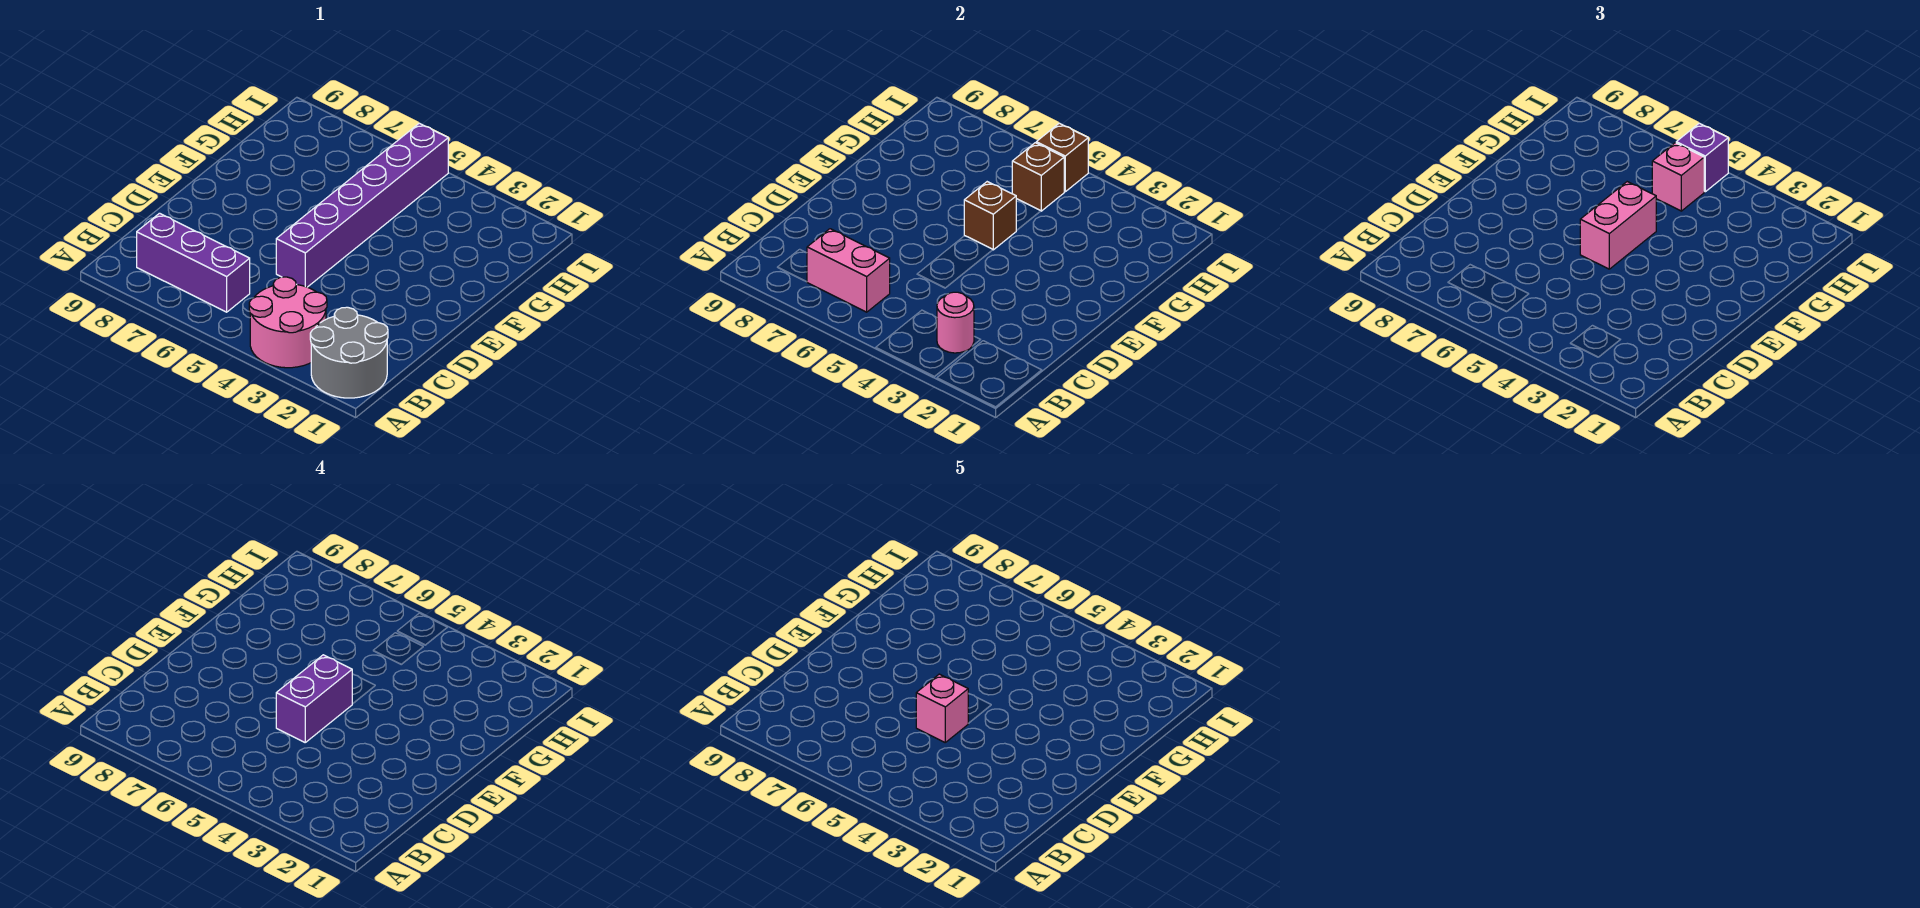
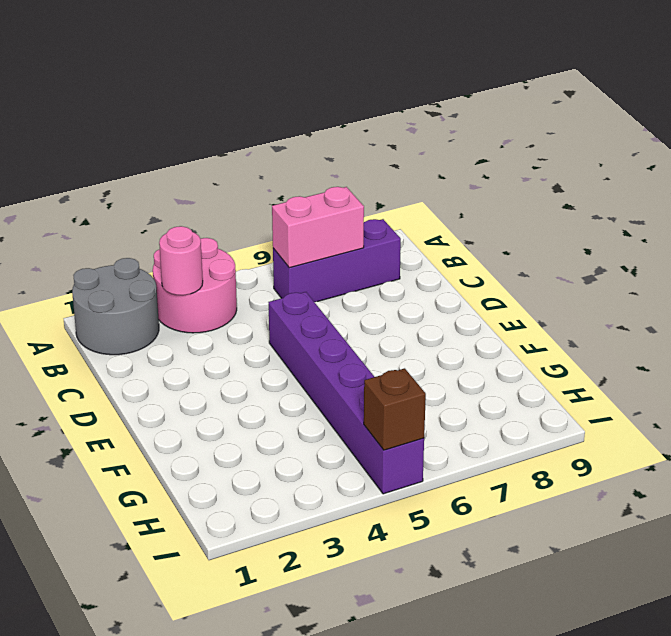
none -> brown 1x1 brick [964,182,1016,250]
none -> brown 1x1 brick [1012,143,1065,211]
none -> pink 1x2 brick [1580,182,1656,269]

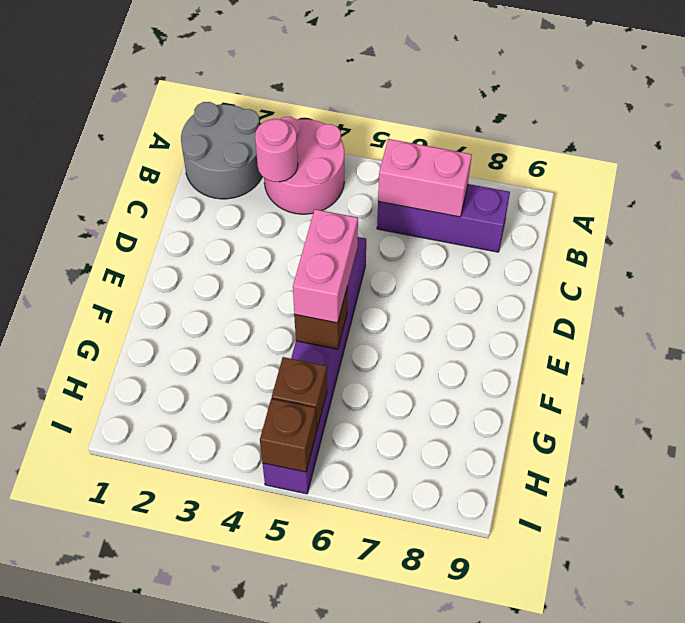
none -> pink 1x1 brick [1652,143,1704,211]
none -> purple 1x1 brick [1676,123,1728,192]
none -> purple 1x2 brick [276,655,352,742]

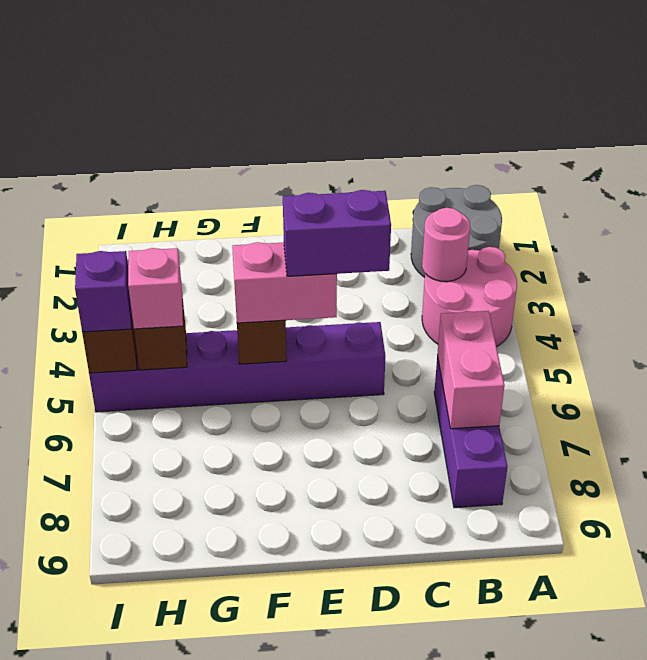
none -> pink 1x1 brick [916,674,968,742]

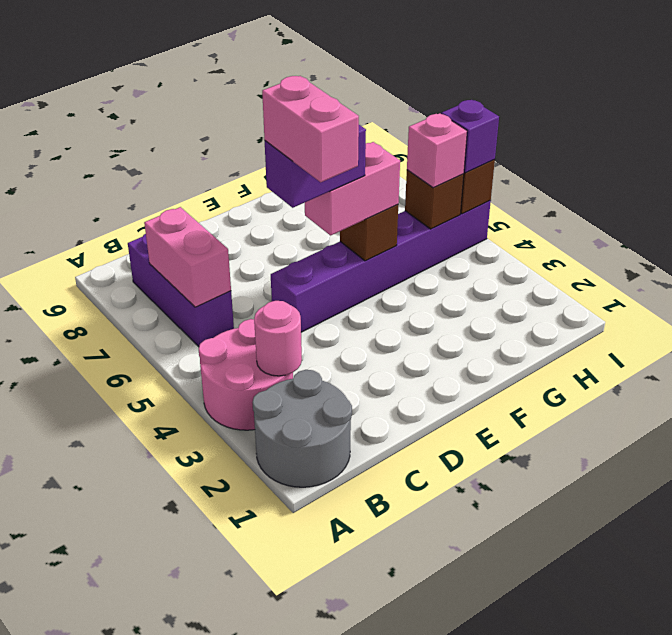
pink 1x2 brick [262,76,359,182] -> pink 1x1 brick [916,674,968,742]

